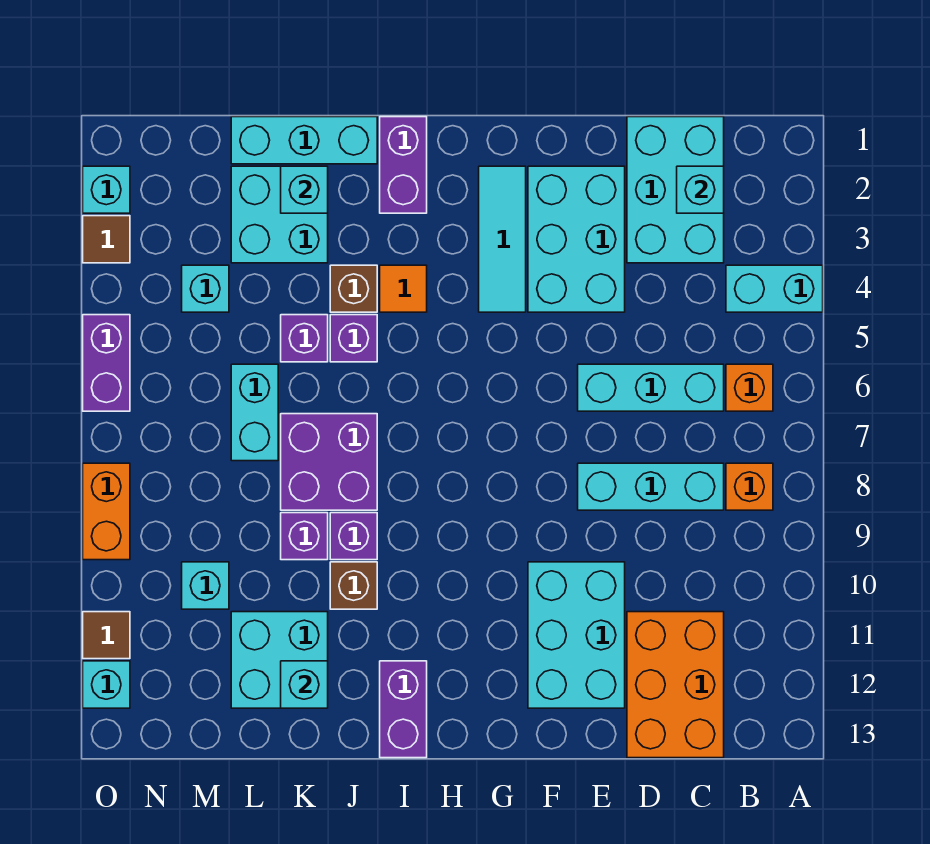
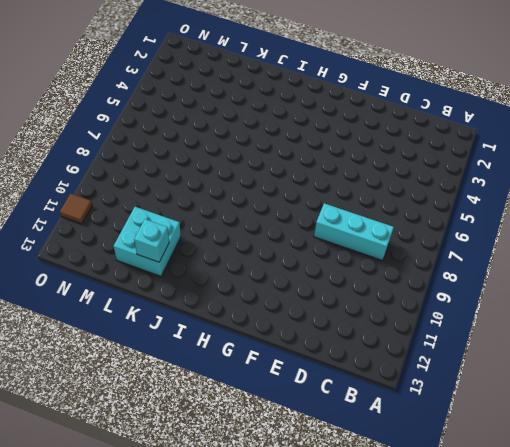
none -> cyan 1x2 brick [726,265,823,312]
none -> orange 1x1 brick [726,364,773,411]
none -> orange 1x1 brick [726,463,773,510]
none -> cyan 2x3 brick [627,117,724,263]

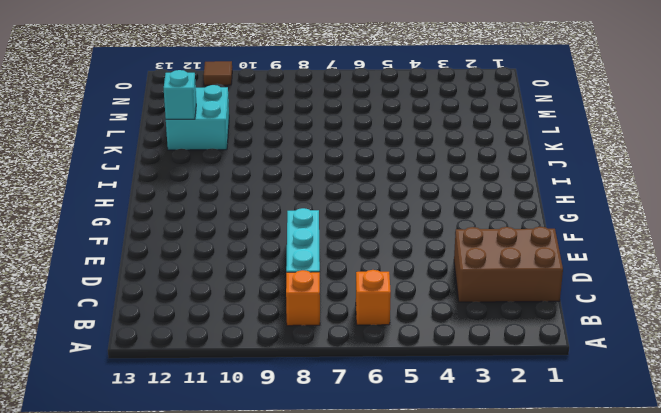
brown 2x3 brick [454,226,563,302] -> cyan 2x3 brick [627,117,724,263]
none -> cyan 1x2 brick [726,265,823,312]
none -> cyan 1x3 brick [578,364,724,411]
none -> orange 2x3 brick [627,612,724,758]
none -> cyan 2x3 brick [528,166,625,312]

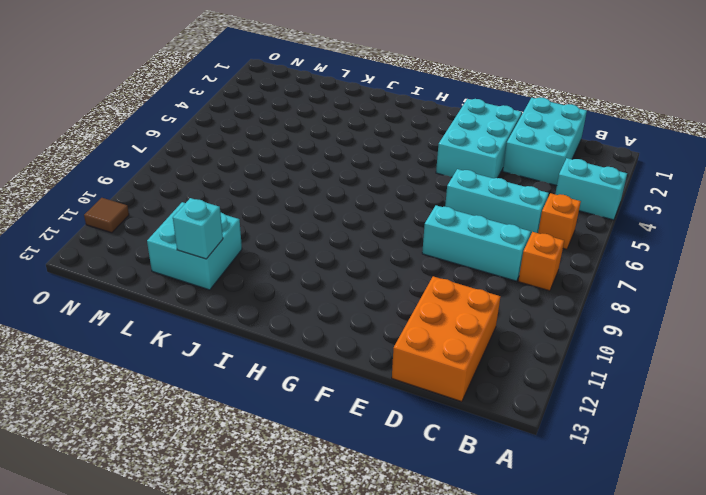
none -> cyan 2x3 brick [528,562,625,708]
none -> cyan 1x3 tile [479,166,526,312]
none -> purple 1x2 brick [380,117,427,213]
none -> orange 1x1 tile [380,265,427,312]

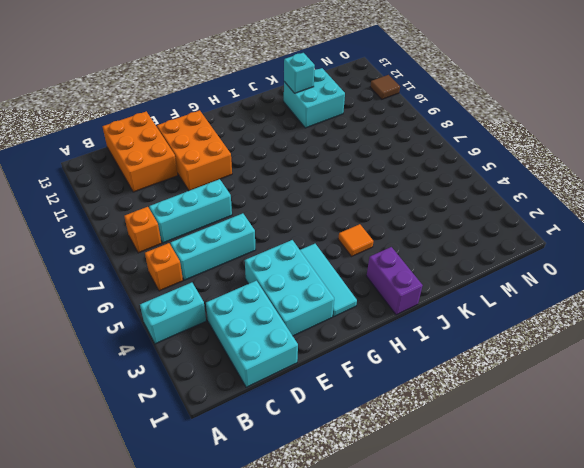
orange 2x3 brick [157,110,232,191] -> cyan 2x3 brick [528,562,625,708]
none -> purple 1x2 brick [380,661,427,758]
none -> cyan 1x3 brick [231,117,377,164]
none -> brown 1x1 brick [330,265,377,312]
none -> purple 1x1 brick [330,315,377,362]

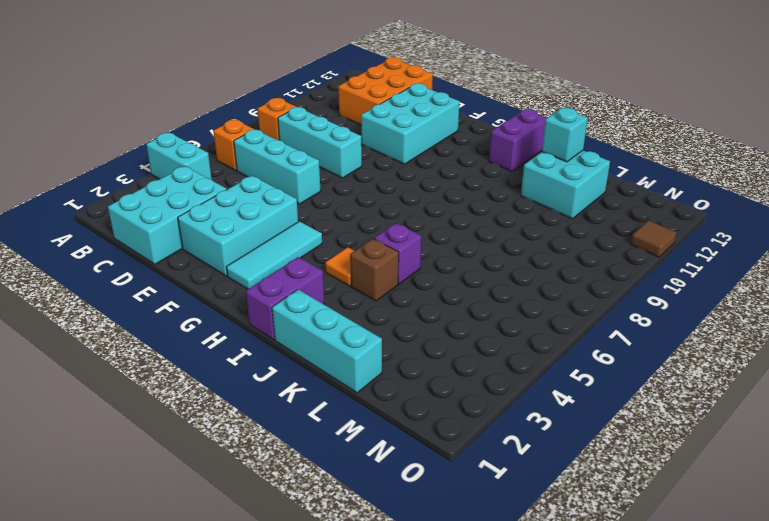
none -> purple 2x2 brick [281,414,377,510]
none -> purple 1x1 brick [330,513,377,560]
none -> brown 1x1 brick [330,562,377,609]
none -> cyan 2x2 brick [231,166,328,263]

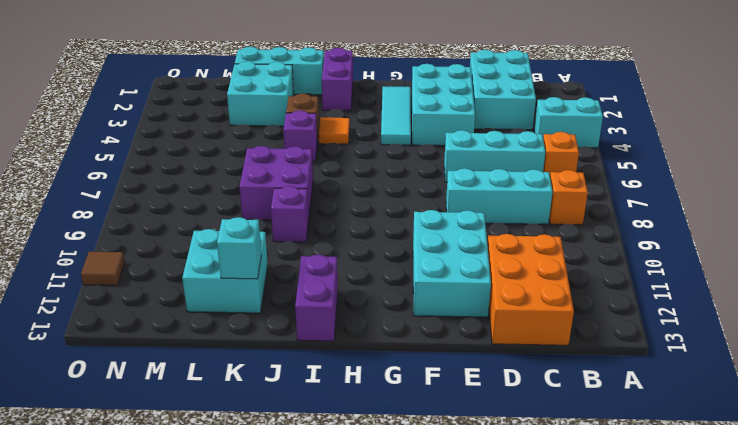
none -> brown 1x1 brick [330,562,377,609]
none -> purple 1x1 brick [281,315,328,362]
none -> purple 1x1 brick [281,513,328,560]
none -> cyan 1x2 brick [231,364,278,461]

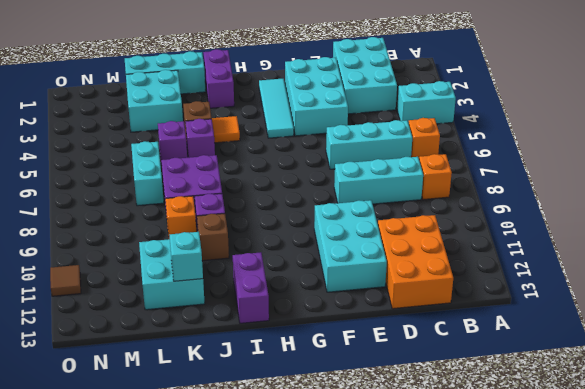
orange 1x1 brick [165,196,196,239] -> purple 1x1 brick [281,513,328,560]
none -> cyan 1x1 brick [182,265,229,312]
none -> cyan 1x1 brick [182,562,229,609]
none -> cyan 1x1 brick [83,166,130,213]
none -> brown 1x1 tile [83,216,130,263]

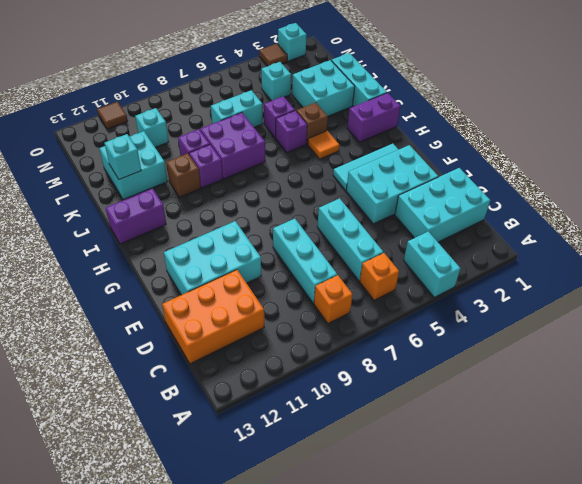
none -> purple 1x2 brick [83,315,130,411]
none -> orange 1x2 brick [83,463,130,560]
none -> cyan 1x1 brick [83,661,130,708]
none -> cyan 1x1 brick [677,166,724,213]

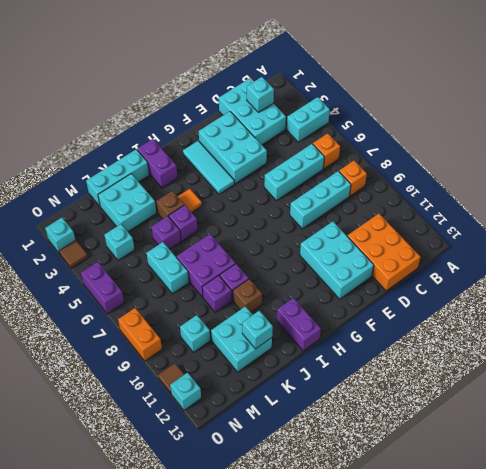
none -> cyan 1x1 brick [281,166,328,213]

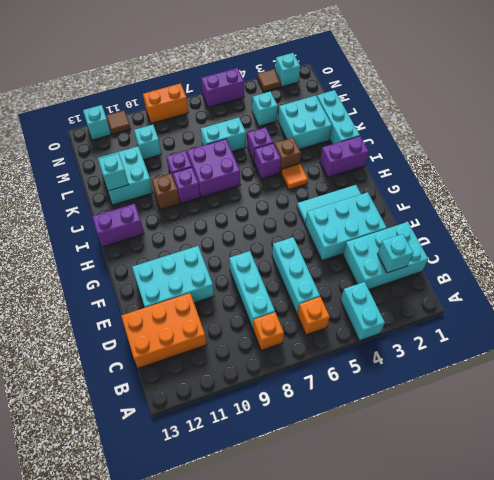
none -> cyan 1x1 brick [281,166,328,213]

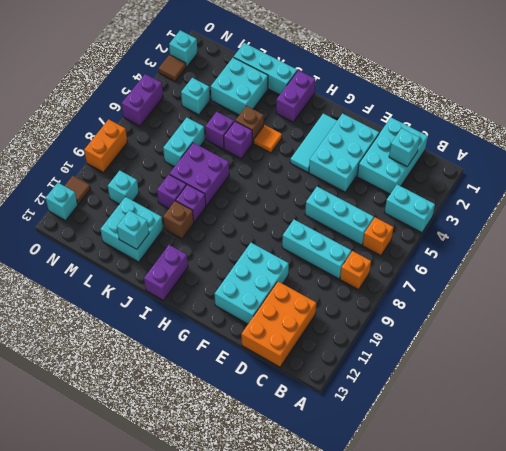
none -> cyan 1x1 brick [281,166,328,213]

